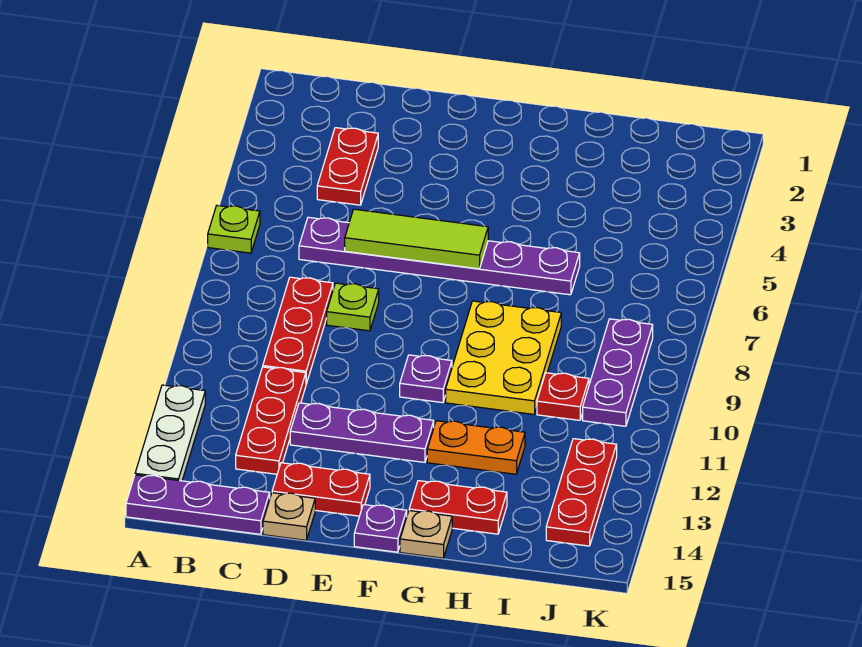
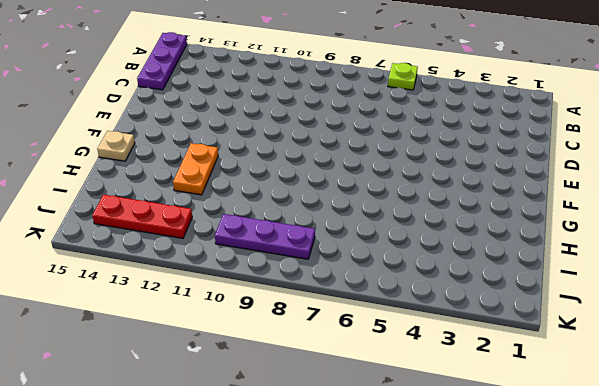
none -> white 1x3 plate [135,385,205,481]
none -> red 1x2 plate [317,128,378,205]
none -> purple 1x6 plate [299,217,580,295]

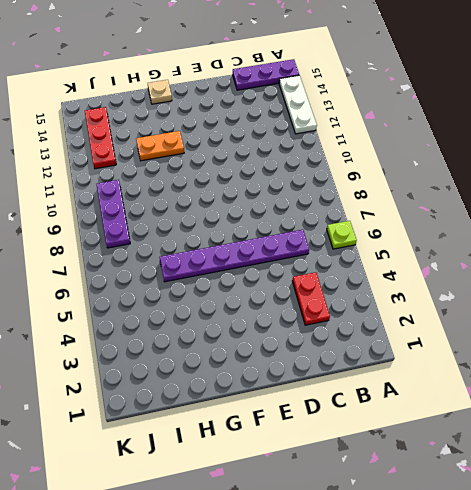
none -> red 1x3 plate [263,277,333,384]
none -> red 1x3 plate [236,367,306,474]
none -> lime 1x1 plate [327,283,379,331]

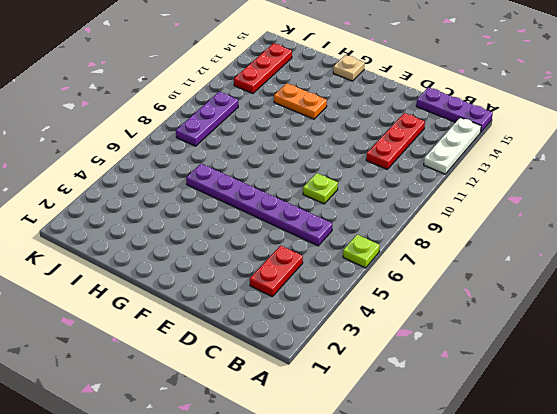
none -> red 1x3 plate [263,277,333,384]
none -> purple 1x3 plate [290,403,434,462]
none -> red 1x2 plate [272,463,370,516]

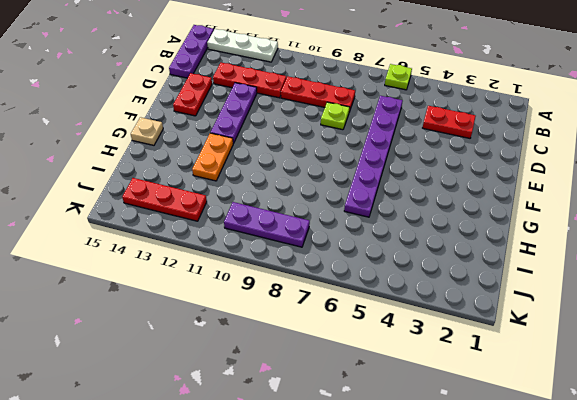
none -> tan 1x1 plate [263,493,315,540]
none -> purple 1x1 plate [400,355,452,403]
none -> purple 1x1 plate [354,505,407,552]

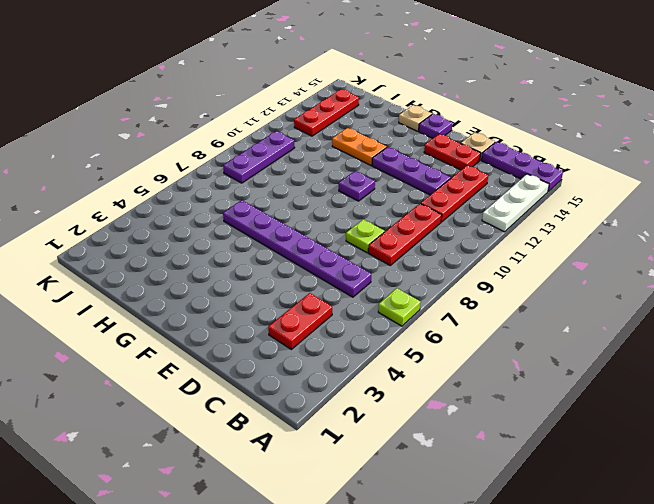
none -> yellow 2x3 plate [446,301,561,414]
none -> red 1x2 plate [409,481,507,534]
none -> red 1x1 plate [537,373,589,420]

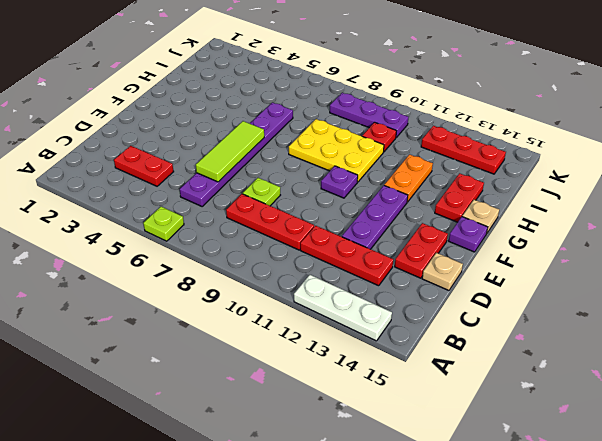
none -> purple 1x3 plate [126,475,270,534]

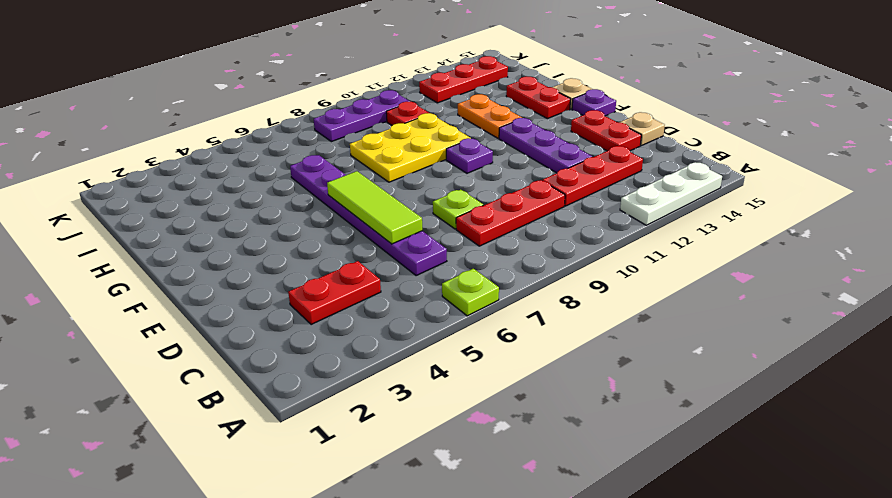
none -> purple 1x3 plate [126,475,270,534]

